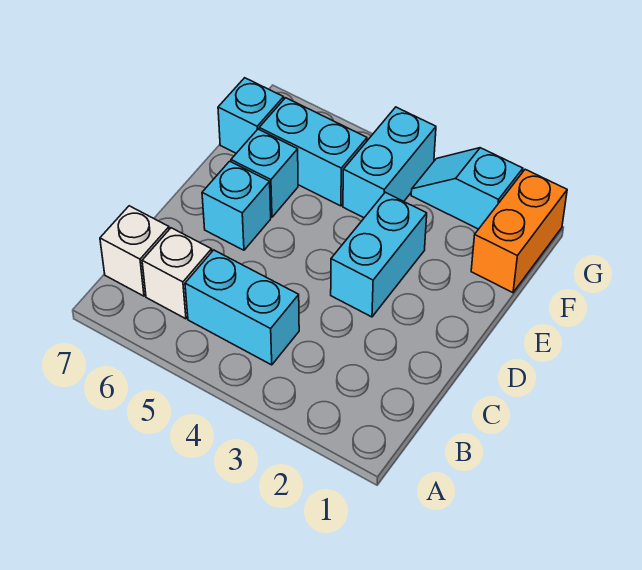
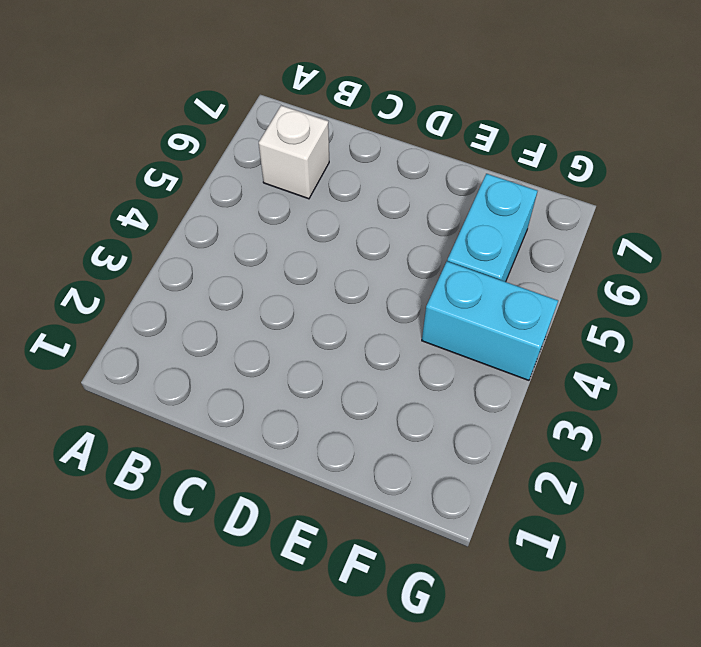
none -> cyan 1x2 brick [185,250,299,365]
none -> white 1x1 brick [100,206,169,296]

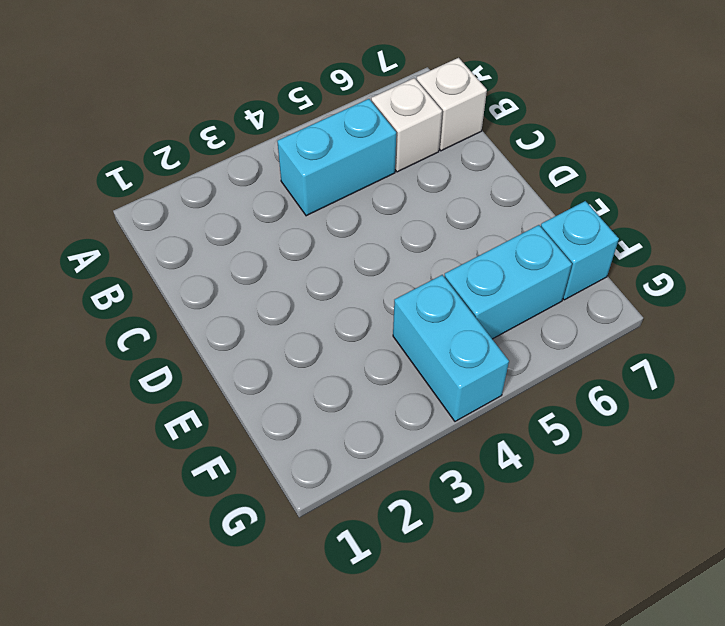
none -> cyan 1x2 brick [331,192,427,317]
none -> cyan 1x1 brick [202,161,271,250]

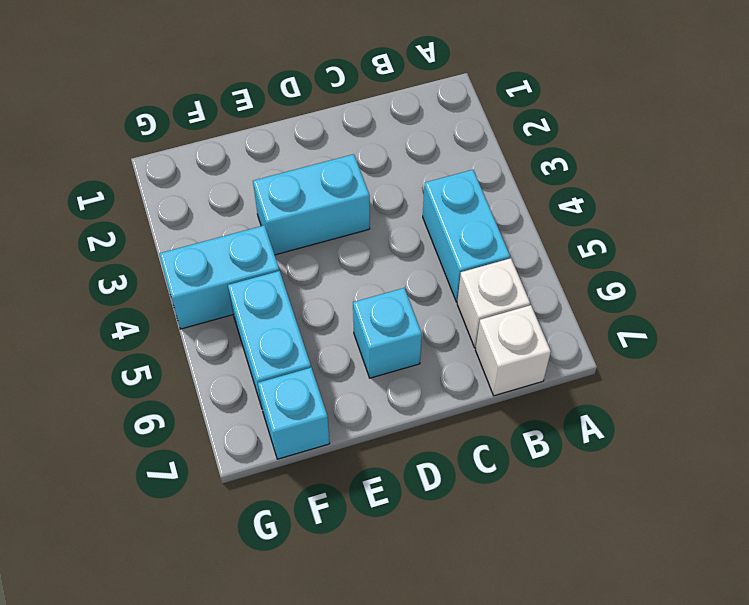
none -> cyan 1x1 brick [231,129,298,217]
none -> orange 1x2 brick [471,169,567,293]

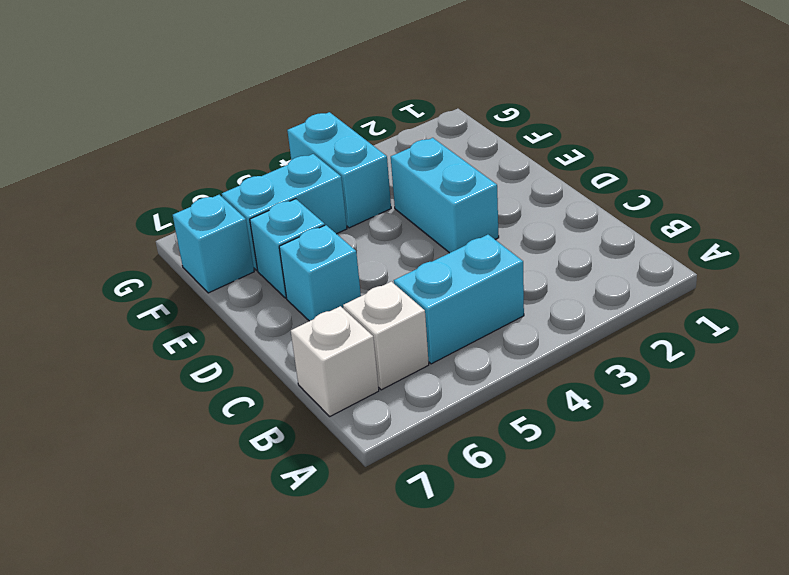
none -> orange 1x2 brick [471,169,567,293]
none -> cyan 1x2 slope [411,148,523,229]

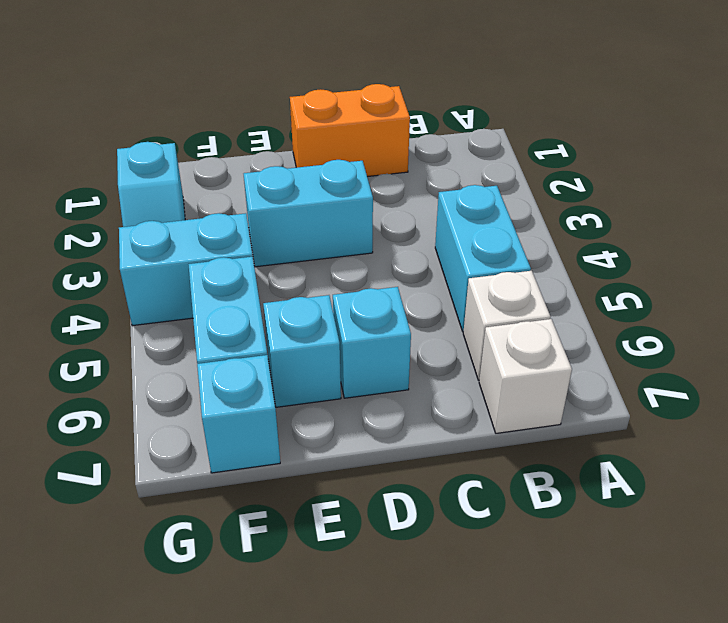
orange 1x2 brick [290,84,410,177] -> orange 1x2 brick moved to [471,169,567,293]

